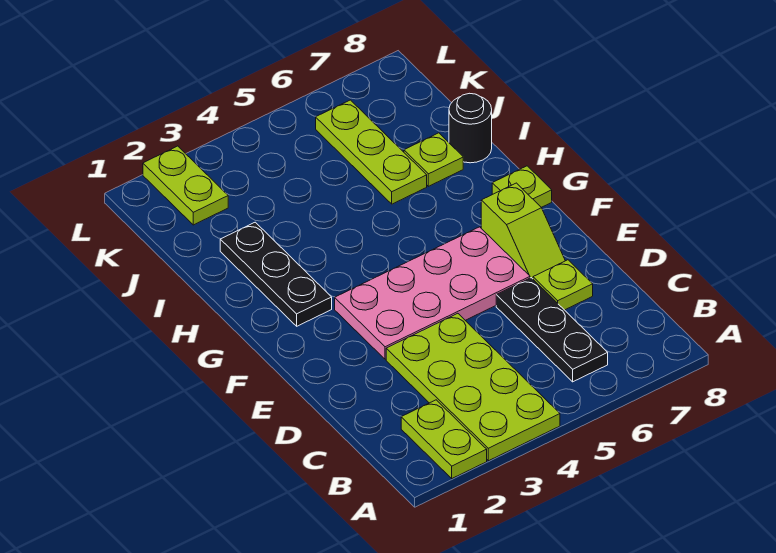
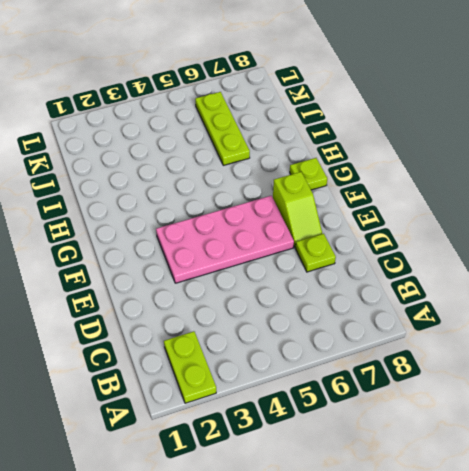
none -> lime 2x4 plate [386,313,560,461]
none -> black 1x3 plate [496,278,608,382]
none -> black 1x3 plate [220,222,332,326]

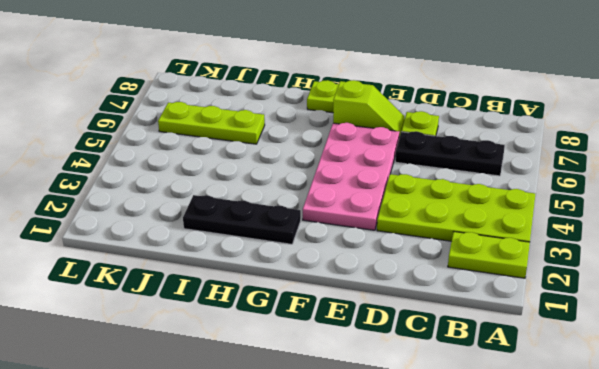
none -> lime 1x1 plate [404,133,463,186]
none -> black 1x1 round brick [449,93,492,163]
none -> lime 1x2 plate [143,146,228,225]

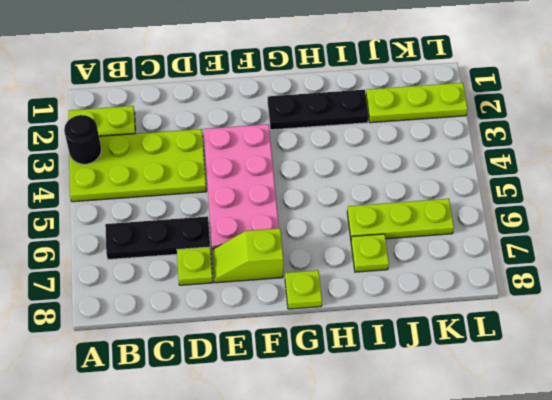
black 1x1 round brick [64,115,101,164] -> black 1x1 round brick moved to [449,93,492,163]
lime 1x3 plate [366,83,468,123] -> lime 1x2 plate [143,146,228,225]

